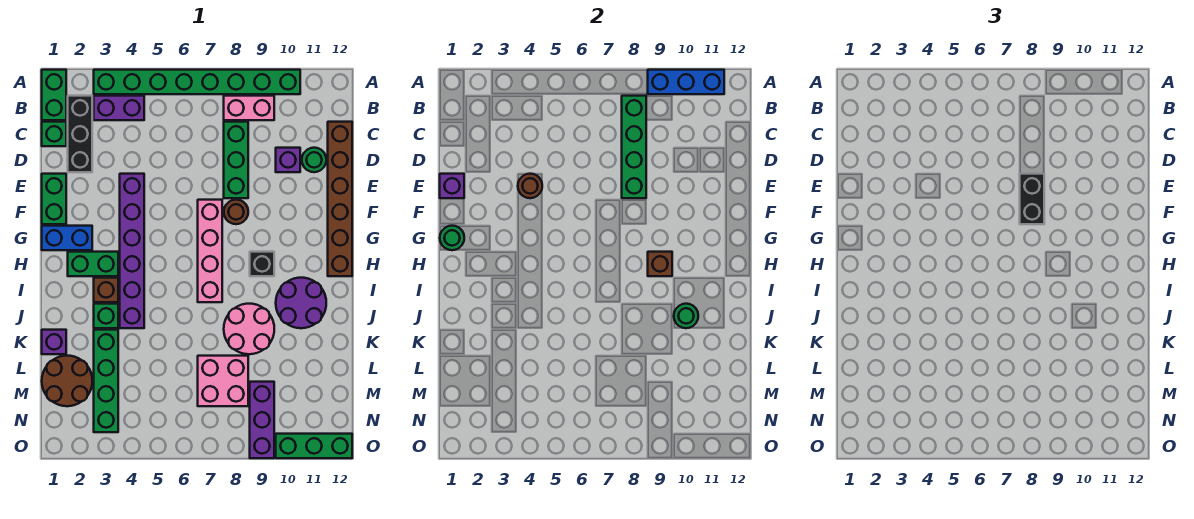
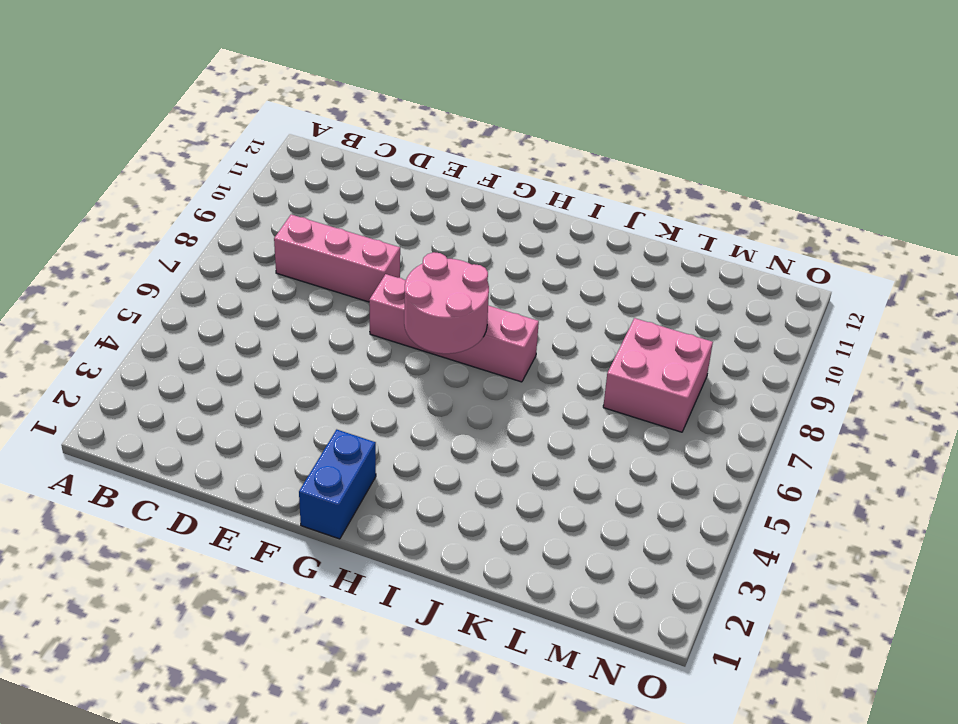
pink 1x3 brick [274,215,400,302] -> green 1x3 brick [224,122,248,198]
pink 2x2 round brick [404,252,489,354] -> pink 2x2 round brick moved to [224,304,274,354]
none -> green 1x2 brick [42,70,66,120]
none -> green 1x8 brick [94,70,300,94]
none -> black 1x3 brick [68,96,92,172]
none -> purple 1x2 brick [94,96,144,120]

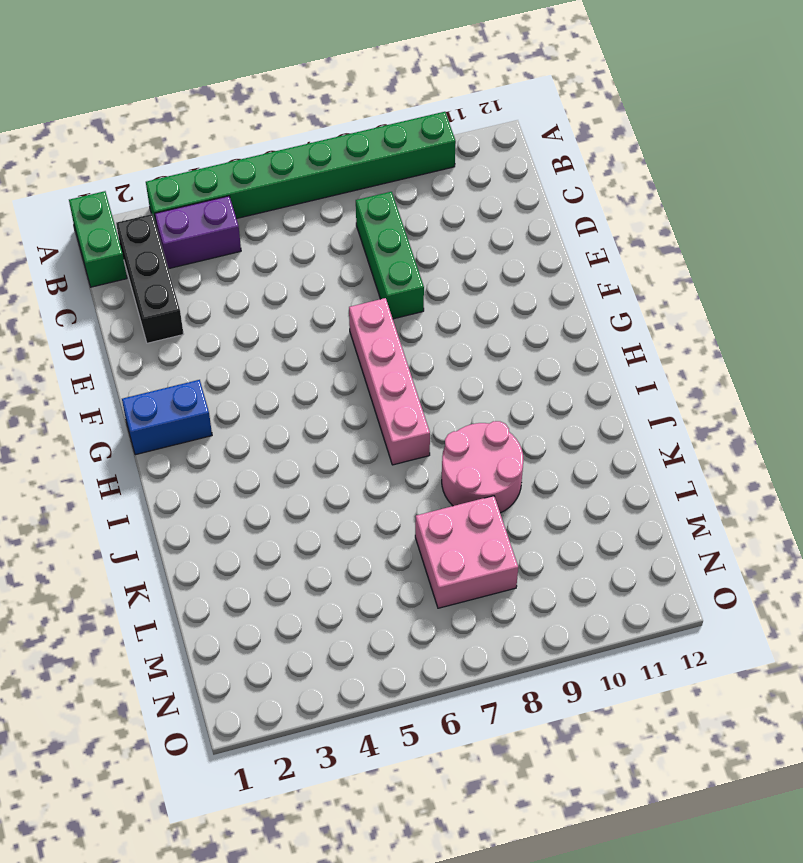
none -> pink 1x2 brick [224,96,274,120]
none -> green 1x1 brick [42,122,66,146]
none -> brown 1x6 brick [328,122,352,276]
none -> purple 1x1 brick [276,148,300,172]

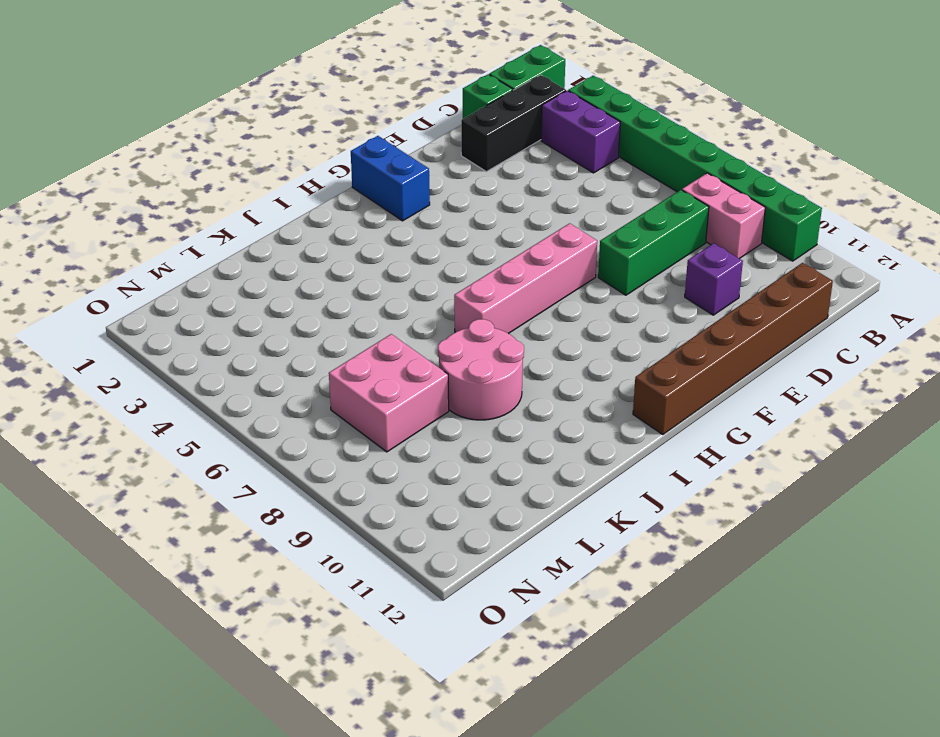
none -> green 1x1 round brick [302,148,326,172]
none -> green 1x2 brick [42,174,66,224]
none -> purple 1x6 brick [120,174,144,328]
none -> brown 1x1 round brick [224,200,248,224]

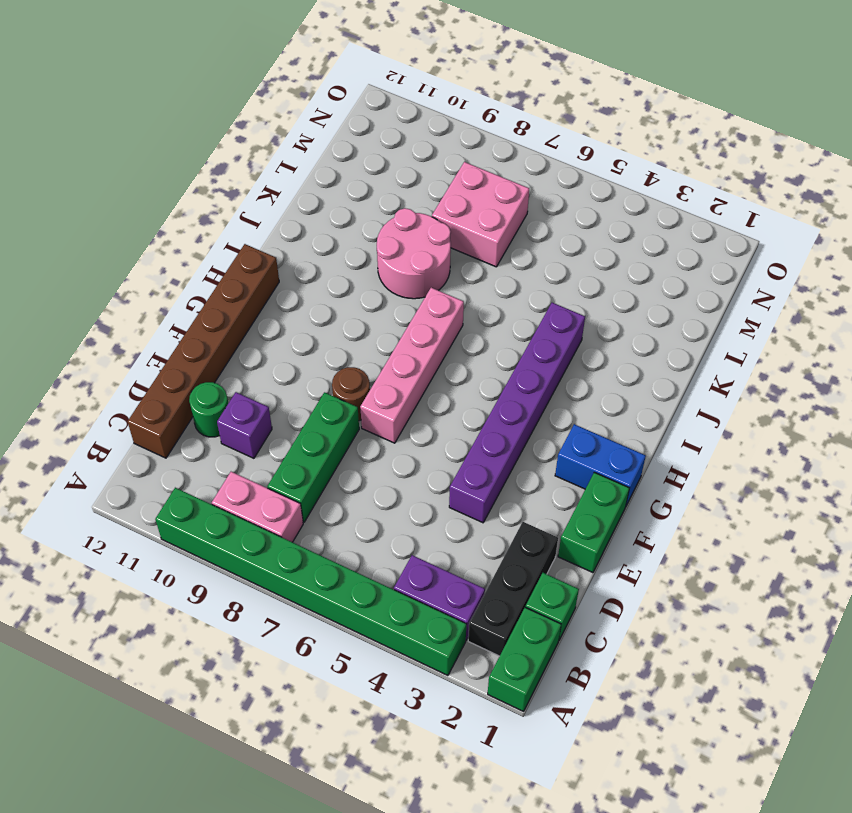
none -> green 1x2 brick [68,252,118,276]
none -> black 1x1 brick [250,252,274,276]
none -> brown 1x1 brick [94,278,118,302]
none -> purple 2x2 round brick [276,278,326,328]

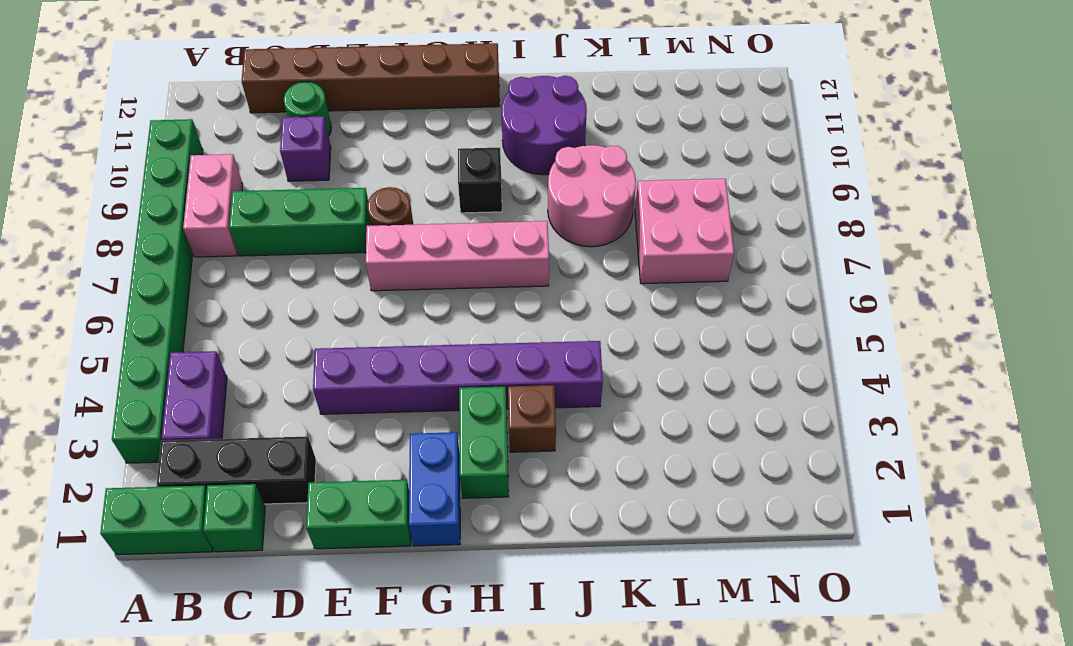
none -> green 1x1 brick [94,304,118,328]
none -> purple 1x1 brick [42,330,66,354]
none -> green 1x4 brick [94,330,118,432]
none -> brown 2x2 round brick [42,356,92,406]

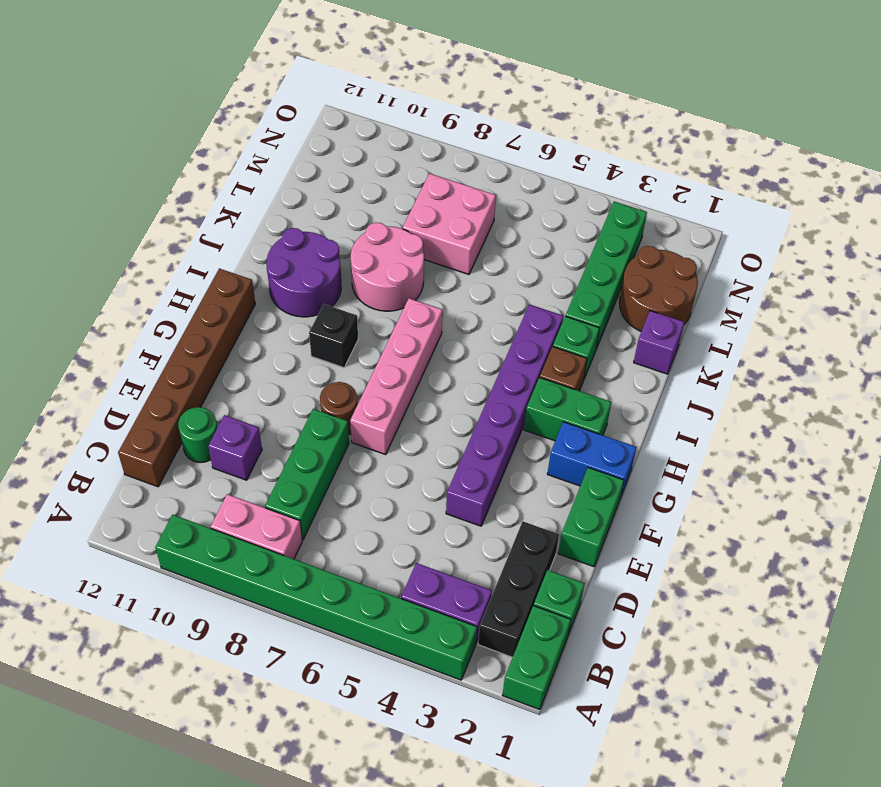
none -> purple 1x3 brick [250,382,274,458]
none -> green 1x3 brick [276,434,352,458]
none -> blue 1x3 brick [648,70,724,94]
none -> green 1x4 brick [622,96,646,198]

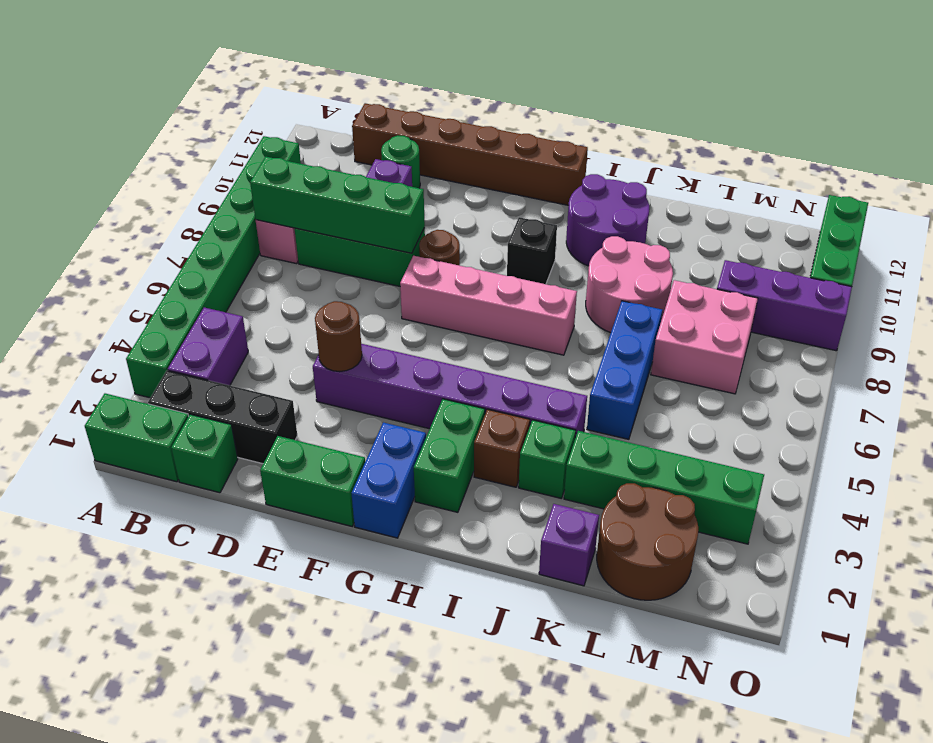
blue 1x3 brick [587,301,662,439] -> blue 1x3 brick moved to [648,70,724,94]
none -> purple 1x1 brick [440,174,464,198]
none -> green 1x1 round brick [440,226,464,250]
none -> brown 1x1 brick [648,252,672,276]
none -> green 1x1 round brick [674,304,698,328]

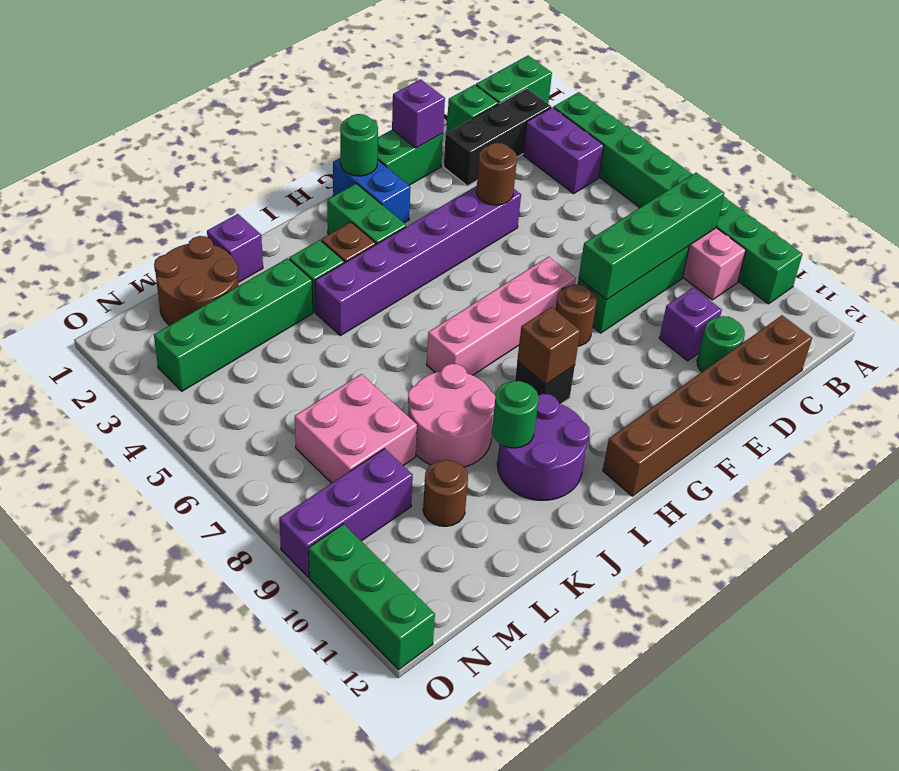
brown 1x1 round brick [423,460,468,526] -> none
none -> blue 1x3 brick [648,70,724,94]
none -> black 1x2 brick [1020,174,1044,224]

